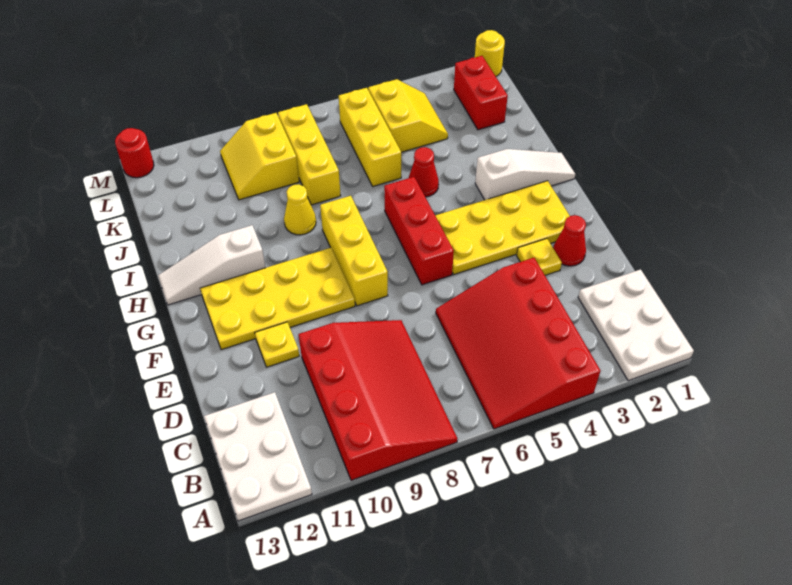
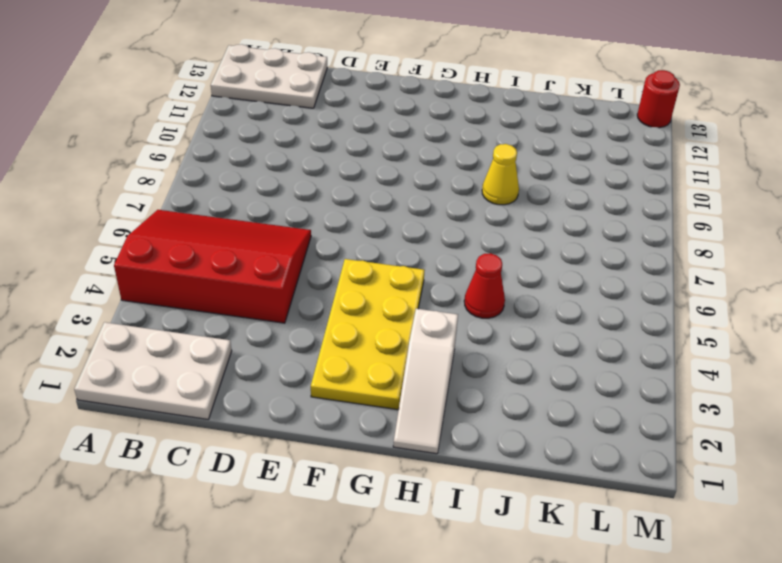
none -> red 3x4 slope [298,320,457,480]
none -> red 1x1 cone [553,215,586,266]
none -> yellow 1x1 plate [517,239,562,275]

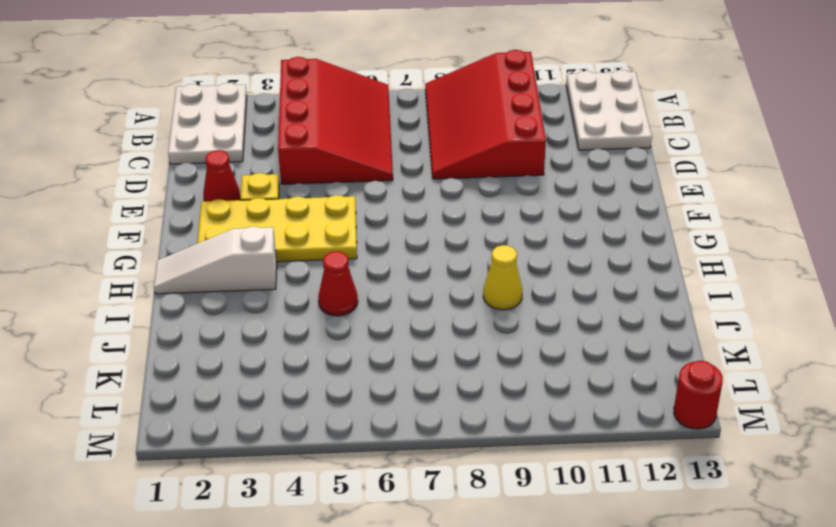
none -> yellow 1x1 plate [255,322,299,367]
none -> red 1x3 brick [384,177,454,285]
none -> yellow 1x3 brick [320,196,388,306]

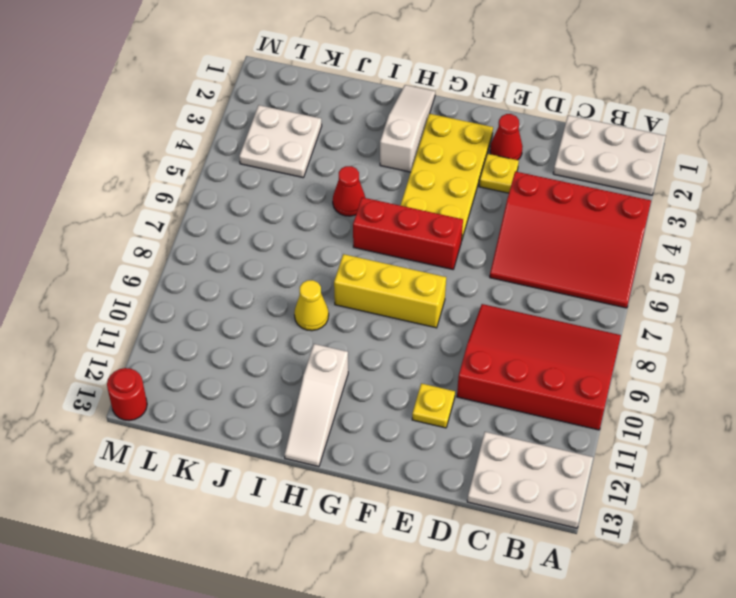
white 2x2 plate [239,105,322,178] -> yellow 2x2 slope [368,79,448,152]
none -> yellow 2x4 plate [200,248,355,350]
none -> yellow 1x3 brick [339,88,401,186]
none -> yellow 1x3 brick [278,104,341,205]

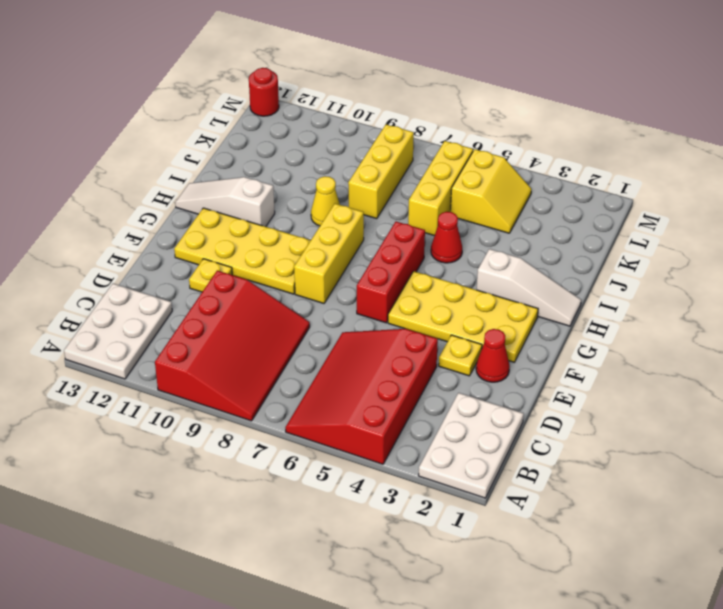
none -> red 1x2 brick [454,56,508,130]
none -> yellow 2x2 slope [220,113,299,200]
none -> yellow 1x1 round brick [475,30,505,76]

